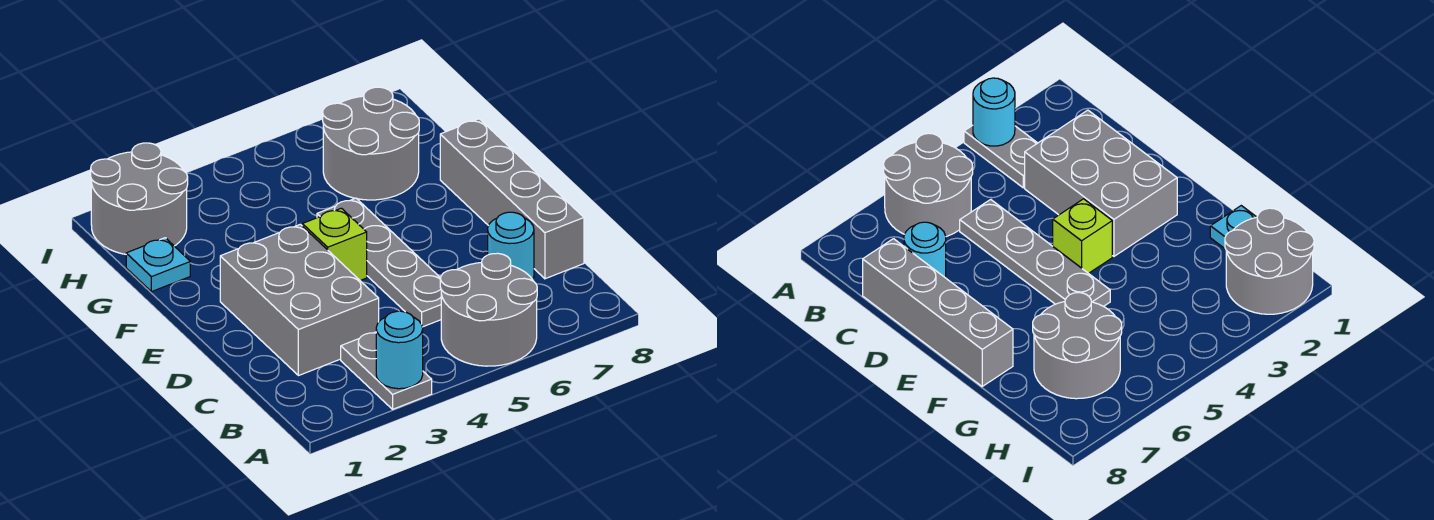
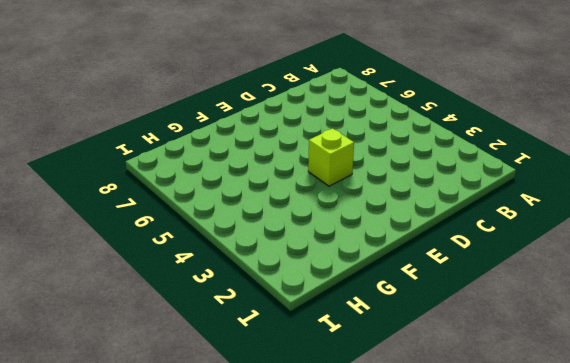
none -> grey 1x2 plate [341,332,432,409]
none -> grey 2x2 round brick [440,253,537,366]

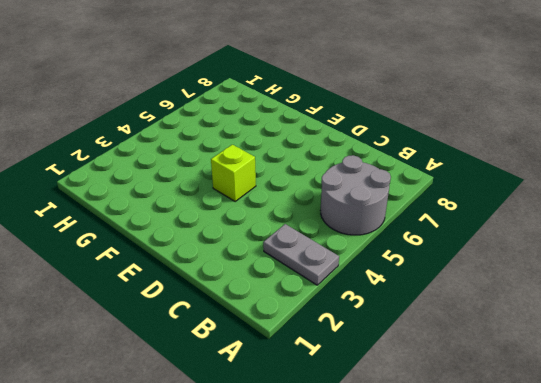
none -> grey 2x3 brick [220,224,379,376]
none -> grey 1x4 plate [317,198,441,327]

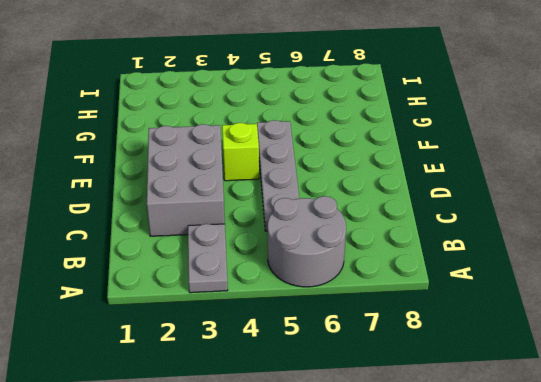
none -> cyan 1x1 round brick [488,212,534,279]
none -> grey 1x4 brick [440,119,584,279]

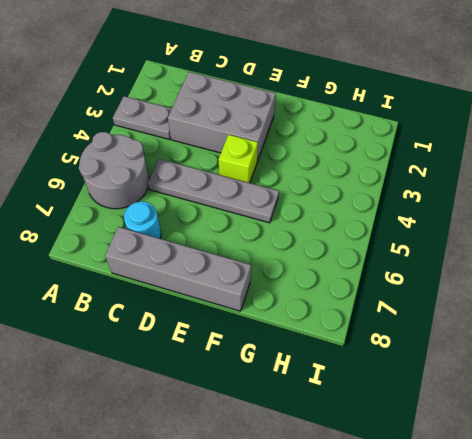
none -> cyan 1x1 plate [126,238,190,292]
none -> grey 2x2 round brick [323,87,419,200]

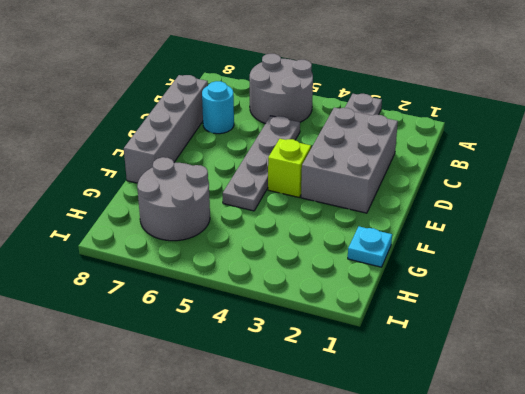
none -> grey 2x2 round brick [91,143,188,254]
none -> cyan 1x1 round brick [376,311,423,389]

